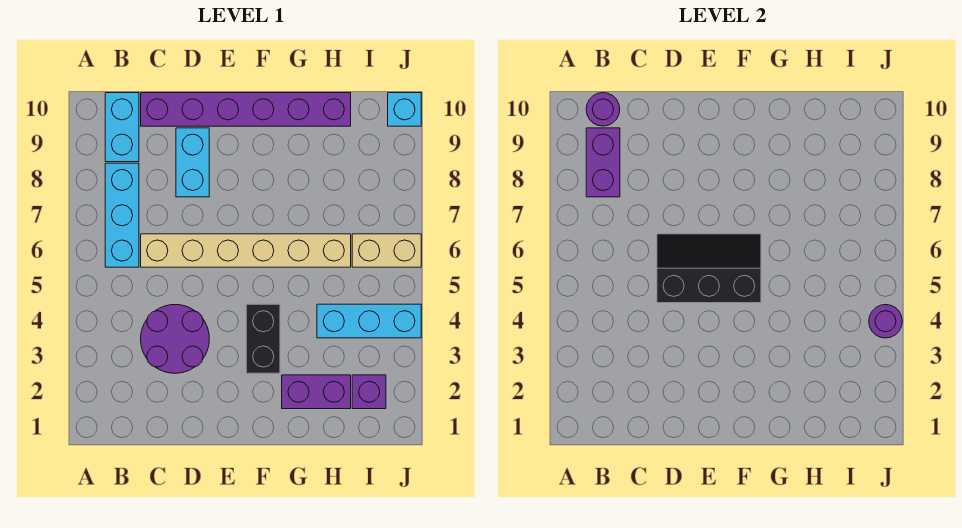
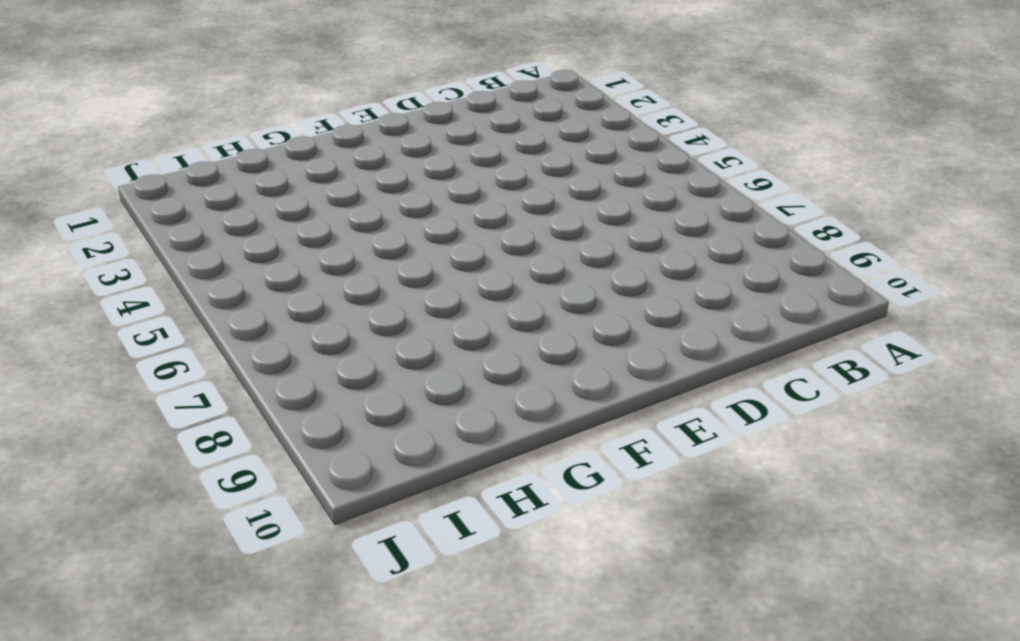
none -> cyan 1x3 brick [105,163,139,267]
none -> cyan 1x2 brick [105,93,139,162]
none -> purple 2x2 round brick [141,305,209,373]

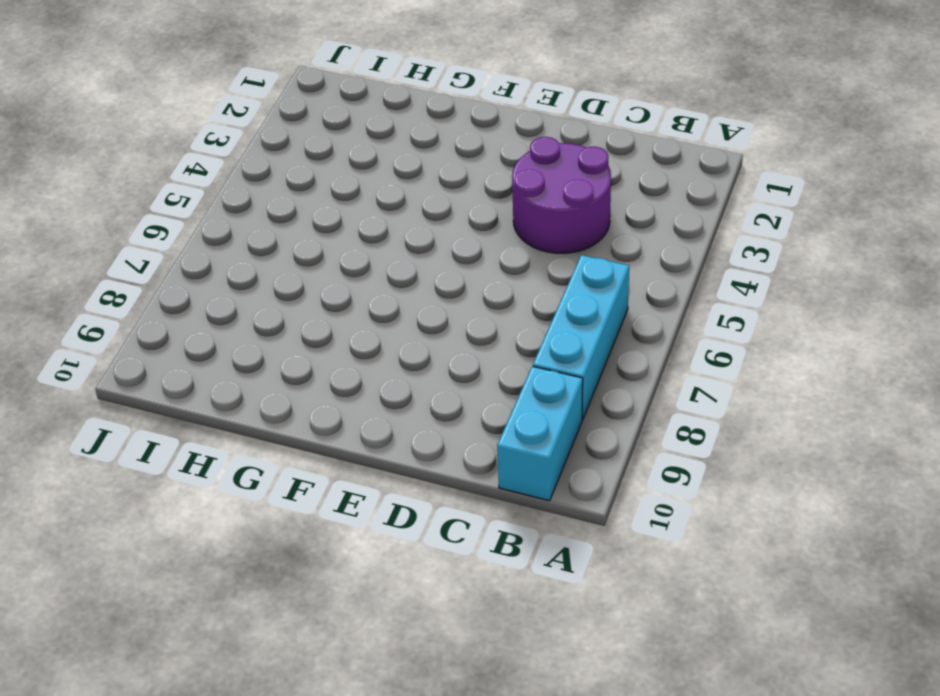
none -> tan 1x6 brick [141,234,351,267]
none -> purple 1x6 brick [141,93,351,126]
none -> cyan 1x2 brick [176,128,209,197]

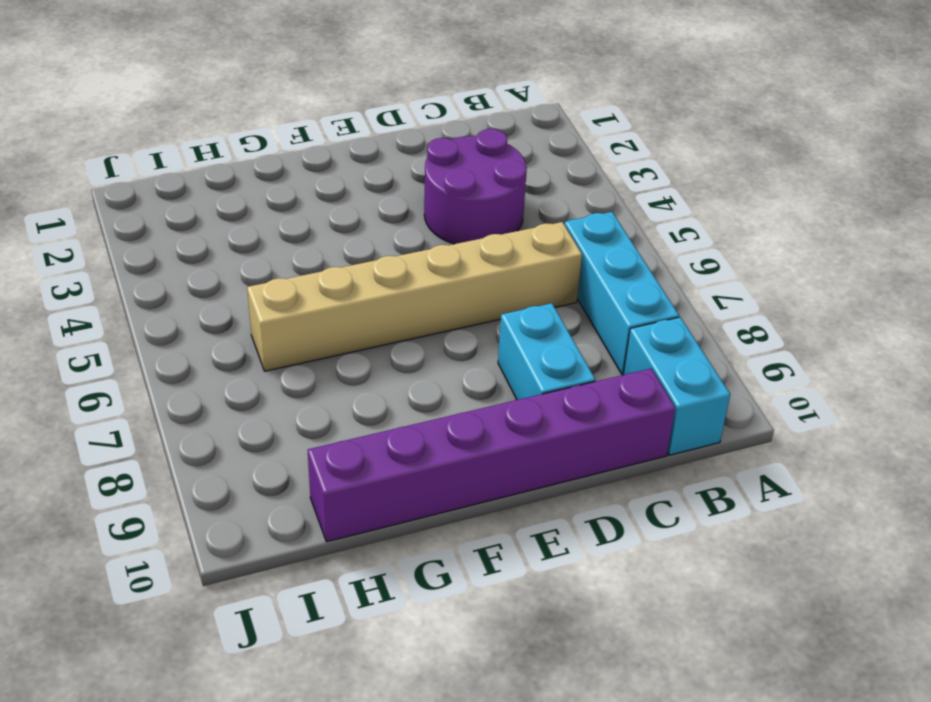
none -> black 1x2 brick [246,304,280,373]
none -> purple 1x2 brick [282,375,351,409]
none -> cyan 1x3 brick [317,304,421,338]

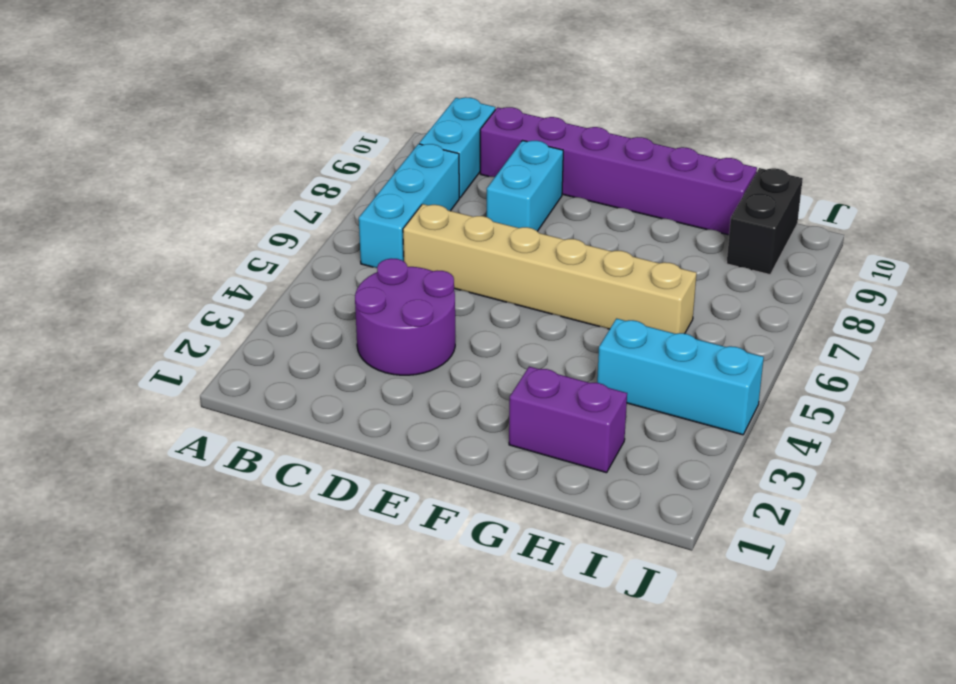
black 1x2 brick [727,168,803,275] -> black 1x2 brick moved to [246,304,280,373]
none -> purple 1x1 brick [352,375,386,409]
none -> tan 1x2 brick [352,234,421,267]
none -> cyan 1x1 brick [388,93,421,126]

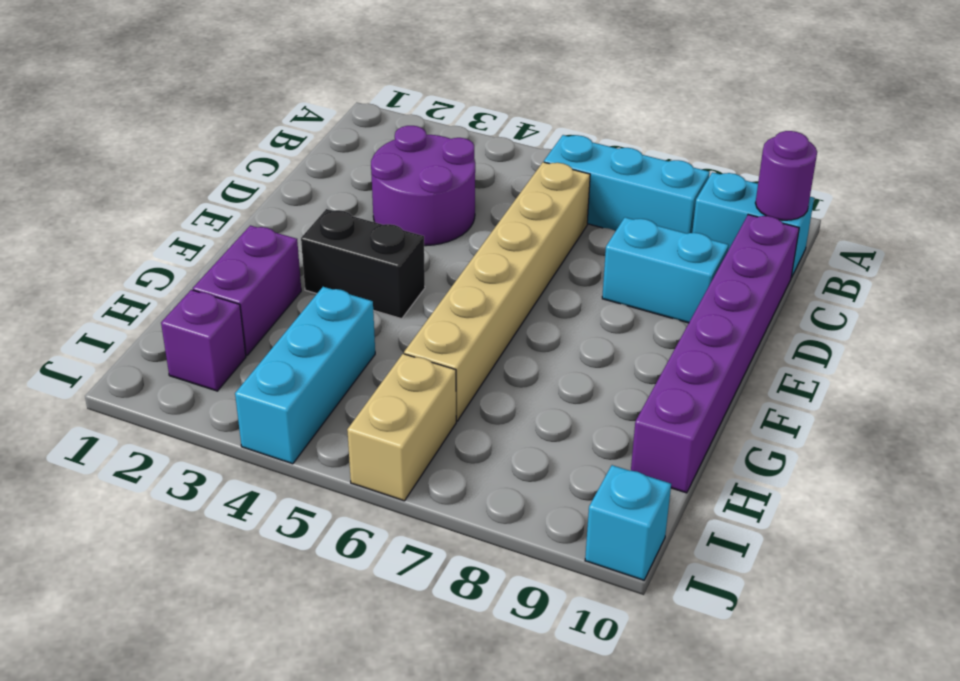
none -> purple 1x2 brick [586,128,620,197]
none -> black 2x3 slope [657,234,761,303]
none -> purple 1x1 round brick [869,305,902,338]

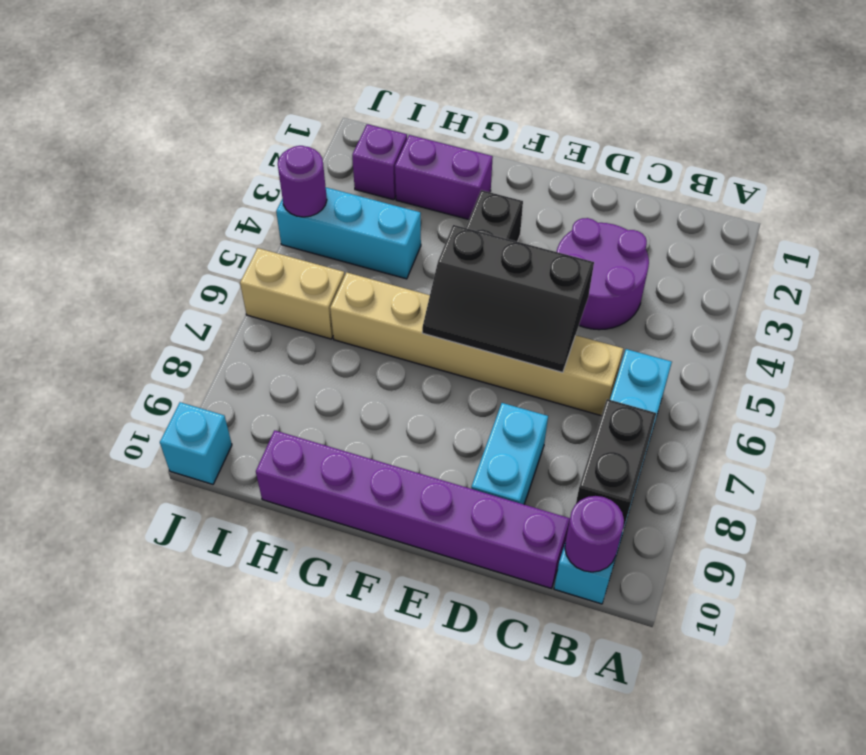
black 1x2 brick [576,399,656,529] -> purple 1x2 brick [586,128,620,197]

